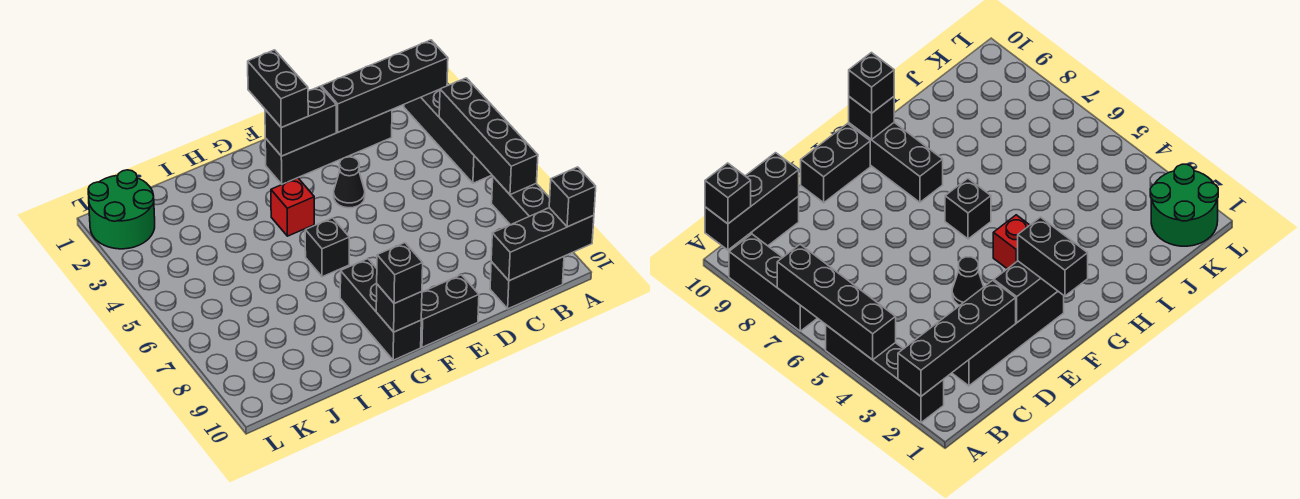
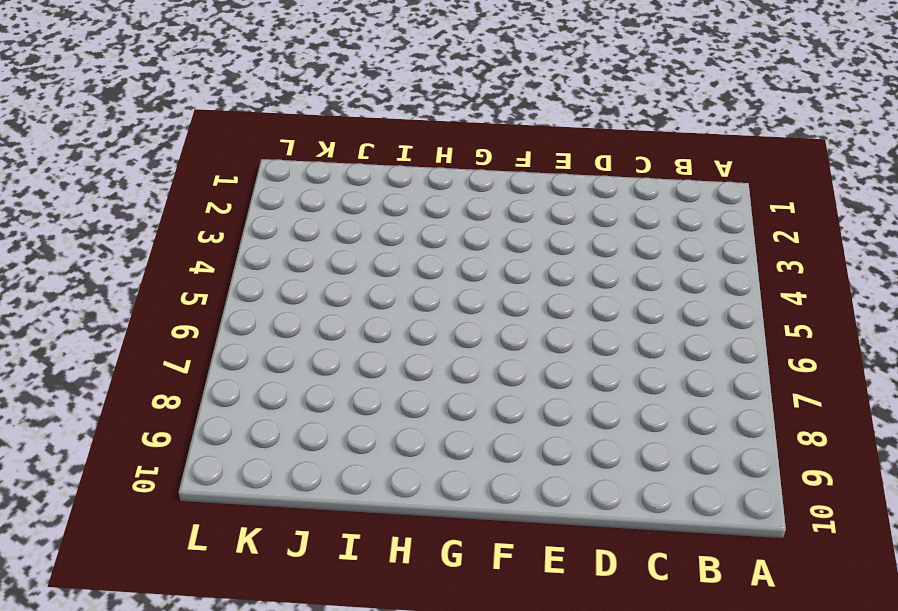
none -> black 1x4 brick [404,89,492,183]
none -> black 1x3 brick [492,177,550,225]
none -> black 1x2 brick [490,257,564,309]

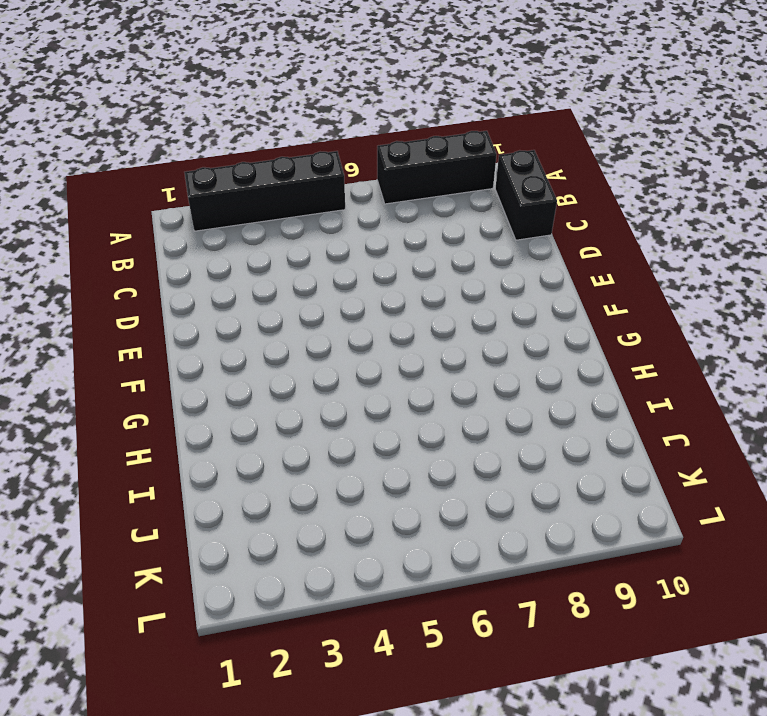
none -> black 1x4 brick [265,110,392,184]
none -> black 1x1 cone [334,157,365,208]
none -> black 1x2 brick [421,275,479,347]

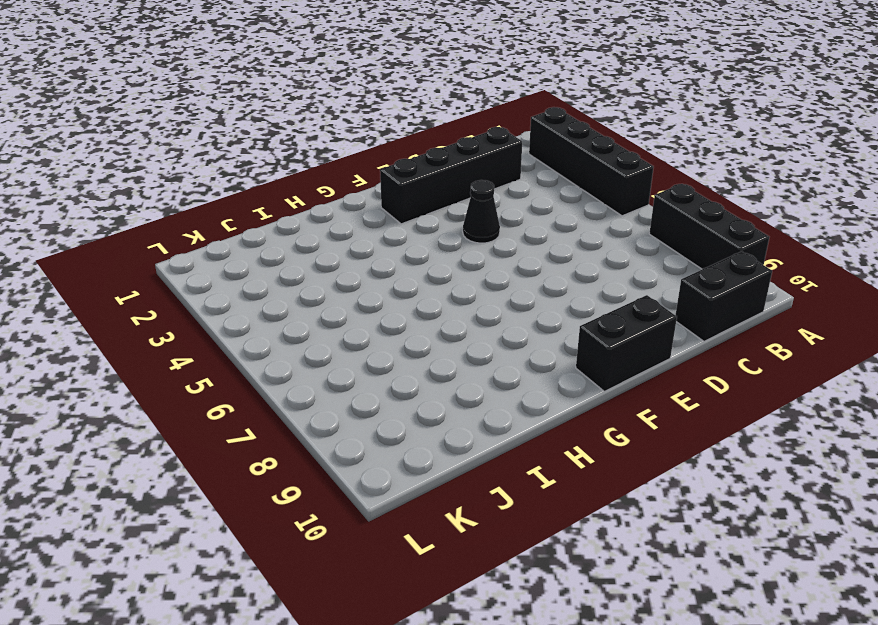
none -> red 1x1 brick [271,178,314,236]
none -> black 1x1 brick [305,218,349,277]
none -> black 1x3 brick [340,259,421,360]

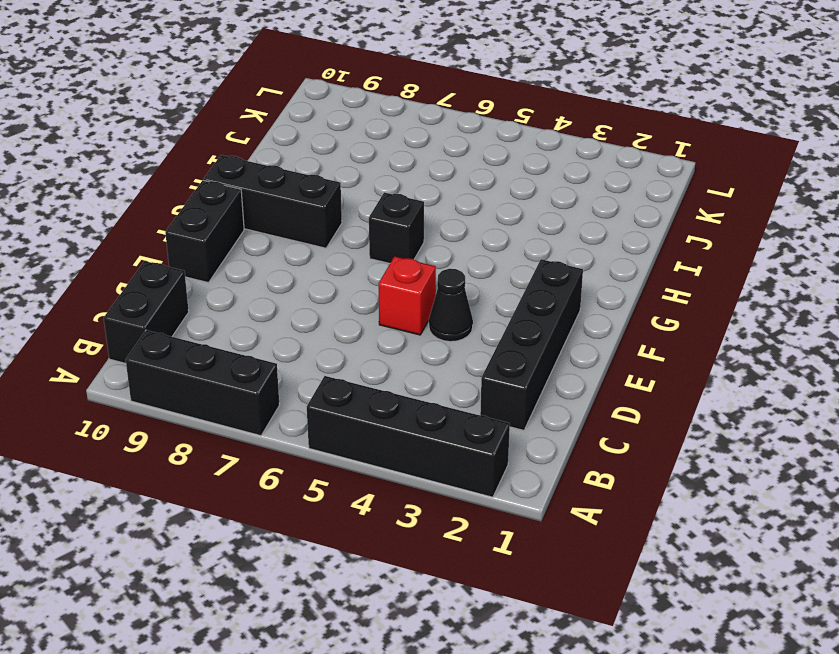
red 1x1 brick [378,256,436,335] -> red 1x1 brick moved to [271,178,314,236]
none -> green 2x2 round brick [88,170,155,249]
none -> black 1x4 brick [321,40,448,132]
none -> black 1x4 brick [439,78,538,195]

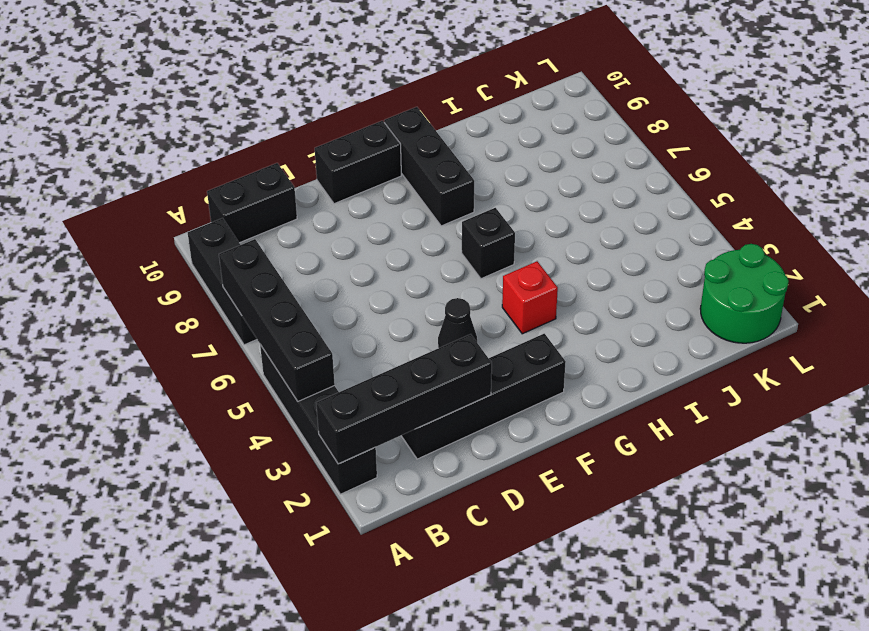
none -> black 1x3 brick [491,208,594,281]
none -> black 1x2 brick [265,87,336,156]
none -> black 1x1 brick [376,284,422,332]

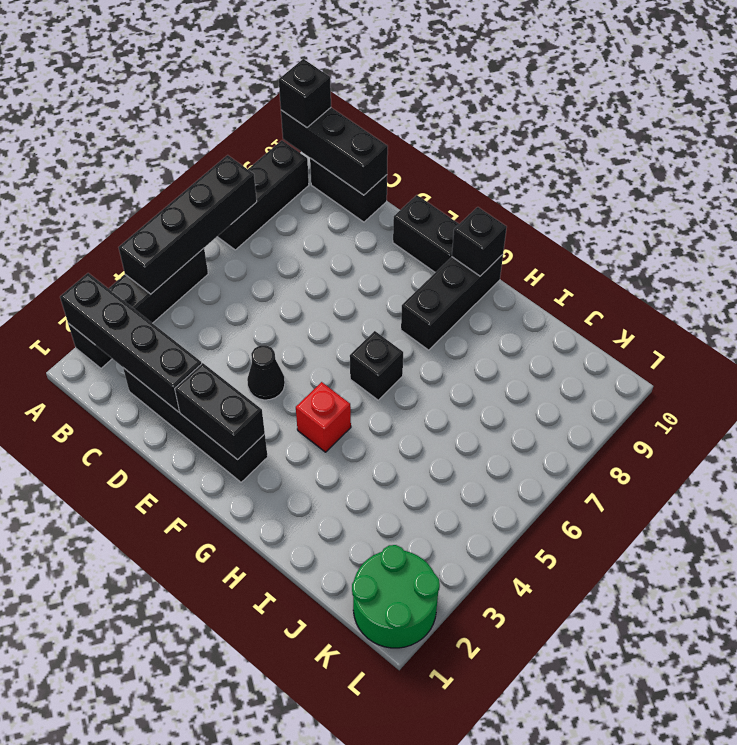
none -> black 1x2 brick [248,50,308,127]
none -> black 1x1 brick [377,243,423,304]

